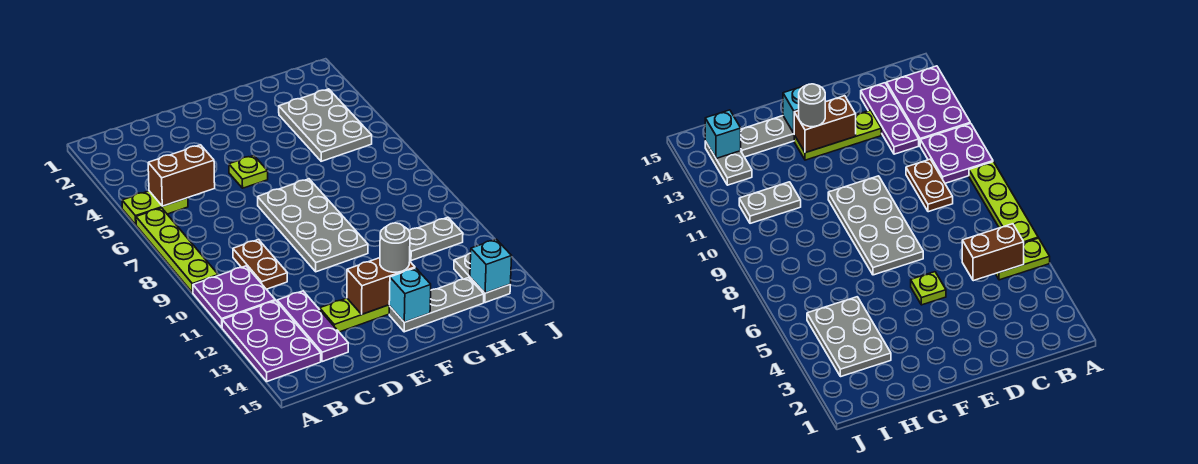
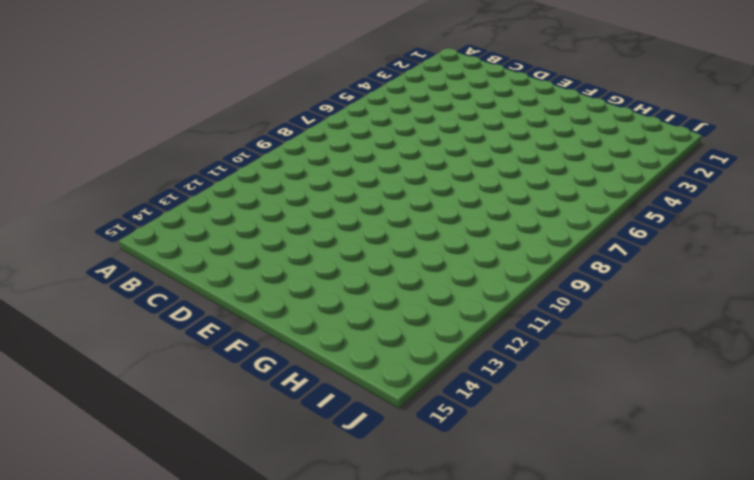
none -> lime 1x2 plate [122,191,188,225]
none -> lime 1x4 plate [136,208,218,293]
none -> purple 2x2 plate [193,266,275,328]

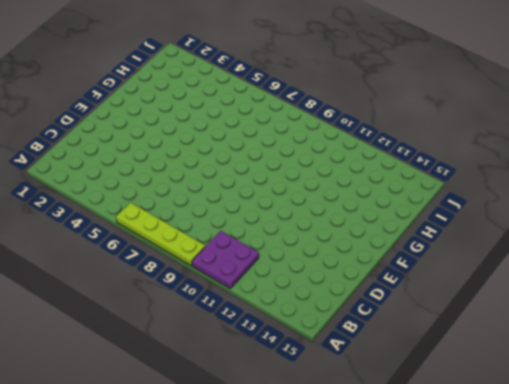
none -> lime 1x2 plate [122,191,188,225]
none -> purple 2x3 plate [222,301,321,381]
none -> brown 1x2 plate [233,240,287,289]

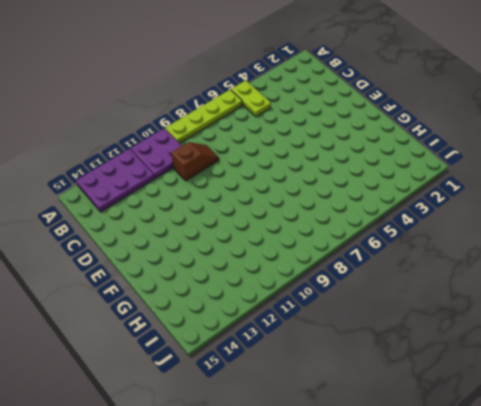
brown 1x2 slope [171,142,219,181] -> brown 1x2 plate [233,240,287,289]
none -> purple 1x3 plate [277,291,348,362]
none -> lime 1x3 plate [320,298,389,332]
none -> lime 1x1 plate [229,155,268,188]

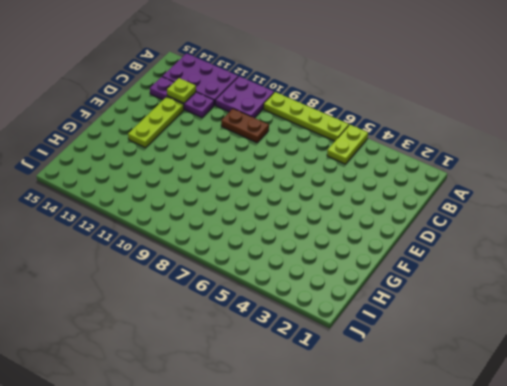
lime 1x1 plate [167,78,196,103] -> lime 1x1 plate moved to [229,155,268,188]
none -> grey 2x4 plate [258,179,368,272]
none -> grey 1x3 plate [389,278,484,332]
none -> grey 2x3 plate [279,89,372,161]

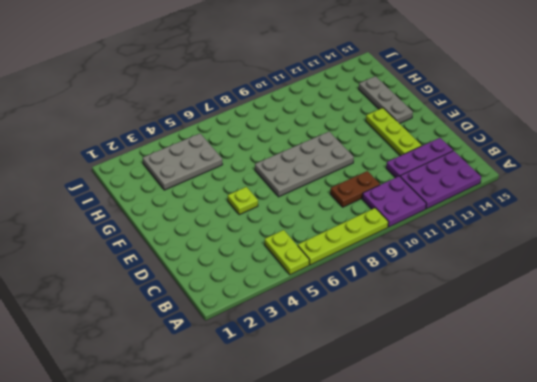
none -> grey 1x2 plate [409,217,463,261]
none -> grey 1x2 plate [454,253,510,303]
none -> brown 1x2 brick [148,145,215,206]

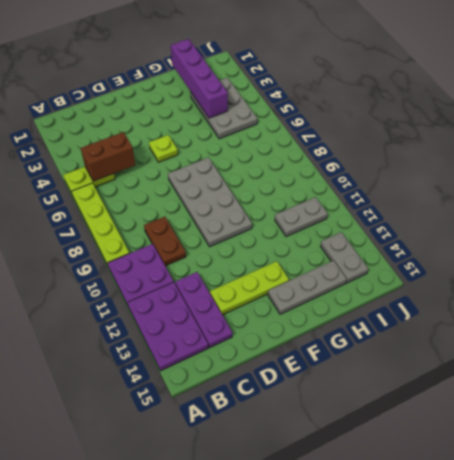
purple 1x4 brick [171,39,228,118] -> none
none -> brown 1x2 brick [347,258,415,314]
none -> cyan 1x1 brick [389,268,431,322]
none -> cyan 1x1 brick [470,239,512,293]

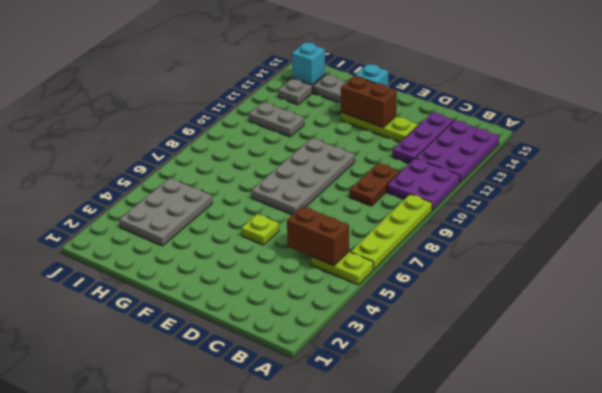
none -> grey 1x1 round brick [380,223,410,272]

